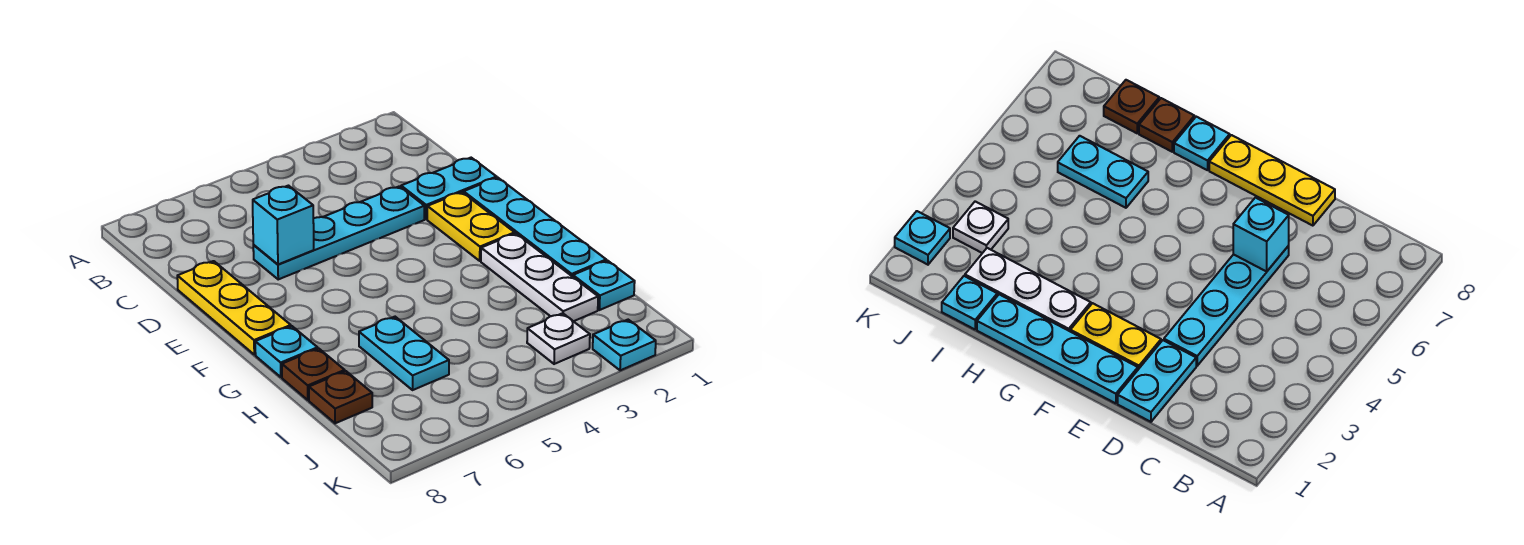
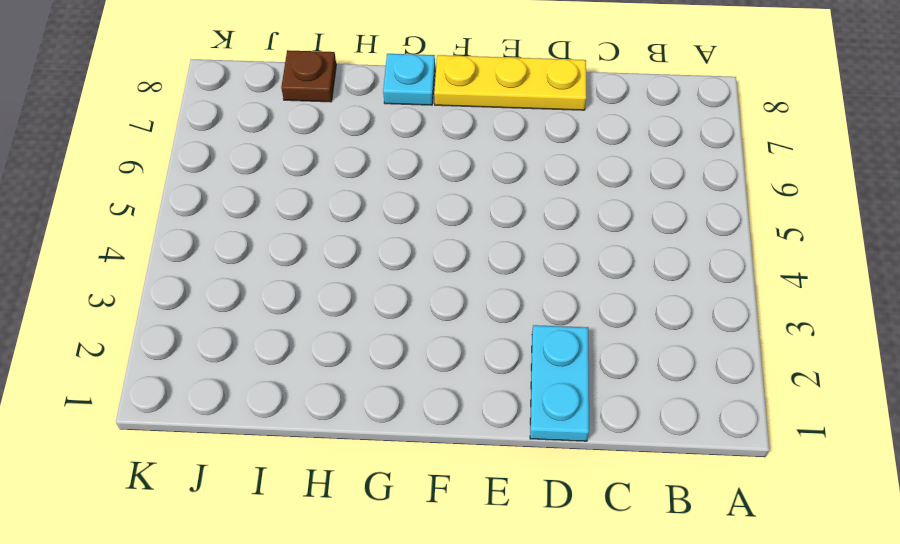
none -> cyan 1x4 plate [253,186,424,279]
none -> cyan 1x4 plate [464,178,606,277]
none -> yellow 1x2 plate [427,192,515,261]

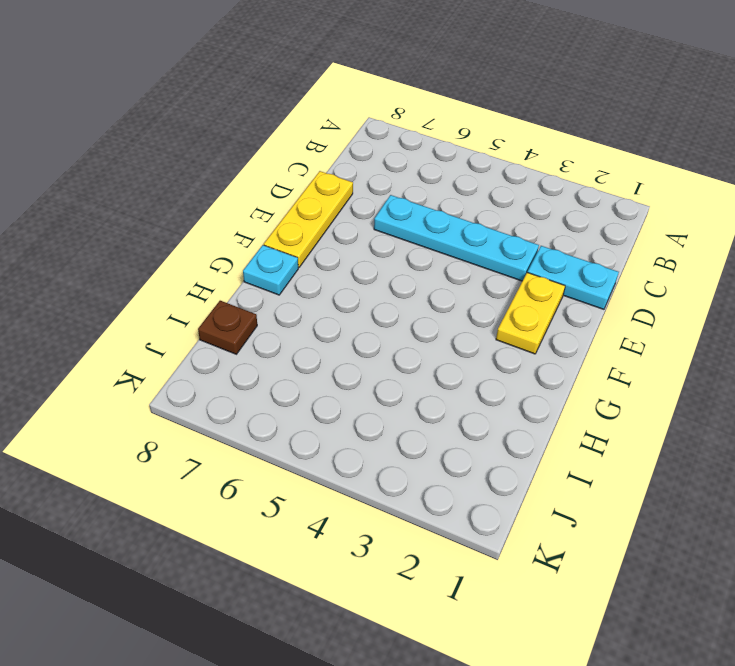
none -> cyan 1x4 plate [464,178,606,277]
none -> white 1x3 plate [481,233,598,321]
none -> cyan 1x2 plate [359,317,449,390]

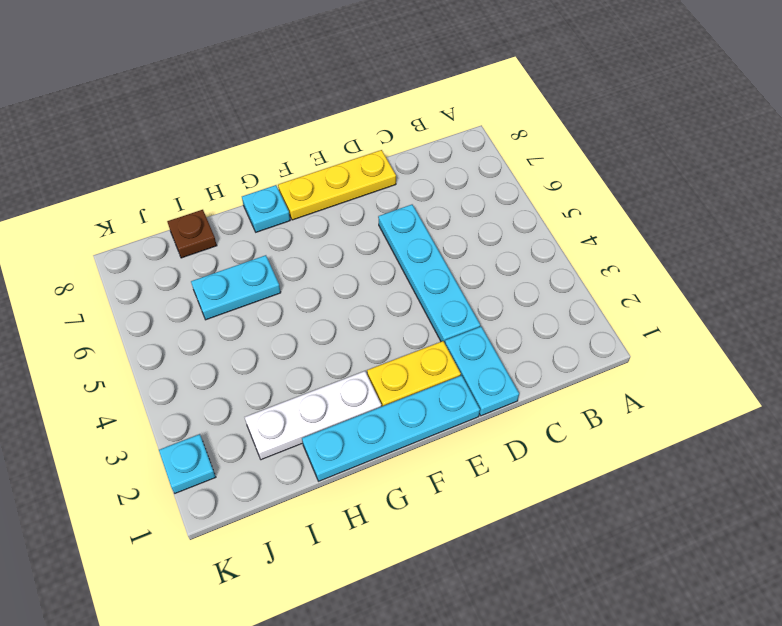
none -> brown 1x1 plate [282,348,345,400]
none -> cyan 1x1 plate [573,261,635,310]
none -> white 1x1 plate [527,313,590,364]

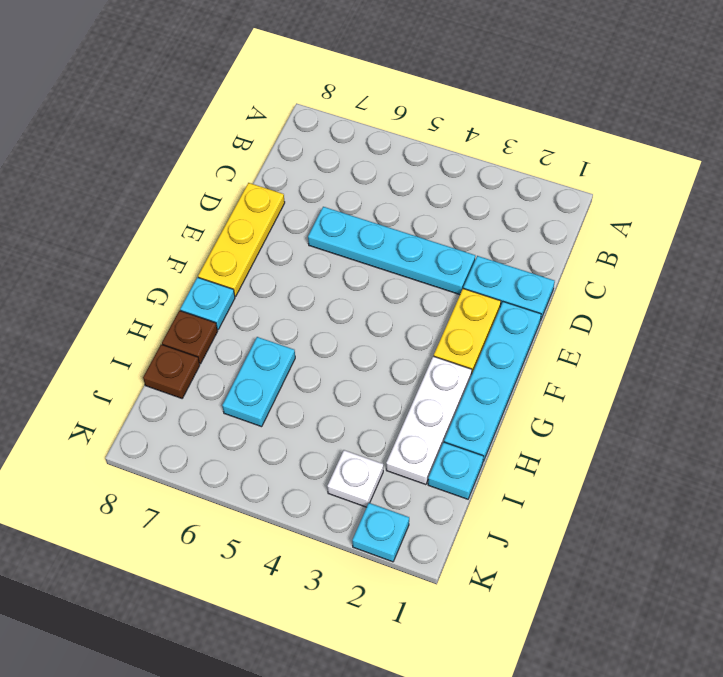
none -> cyan 1x1 brick [253,186,314,264]

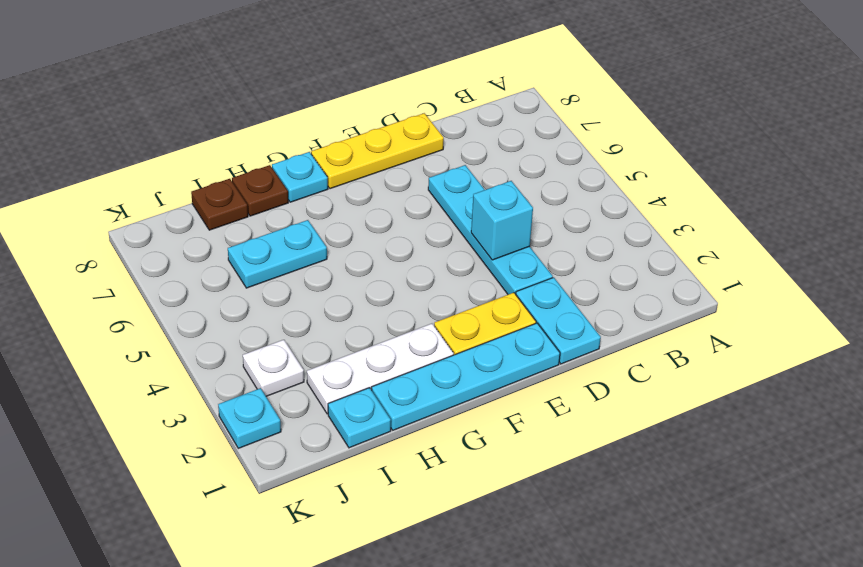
cyan 1x1 brick [471,181,533,260] -> cyan 1x1 brick moved to [253,186,314,264]

